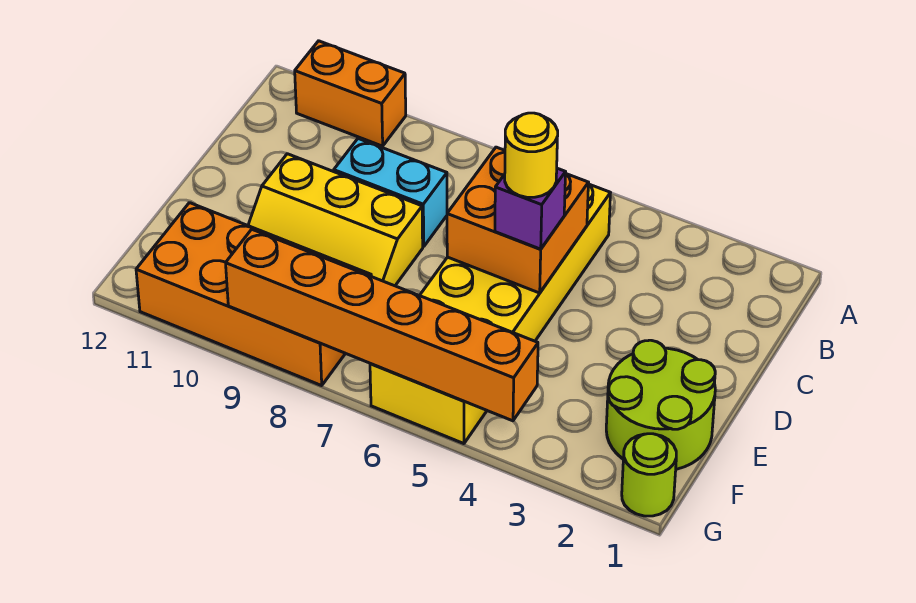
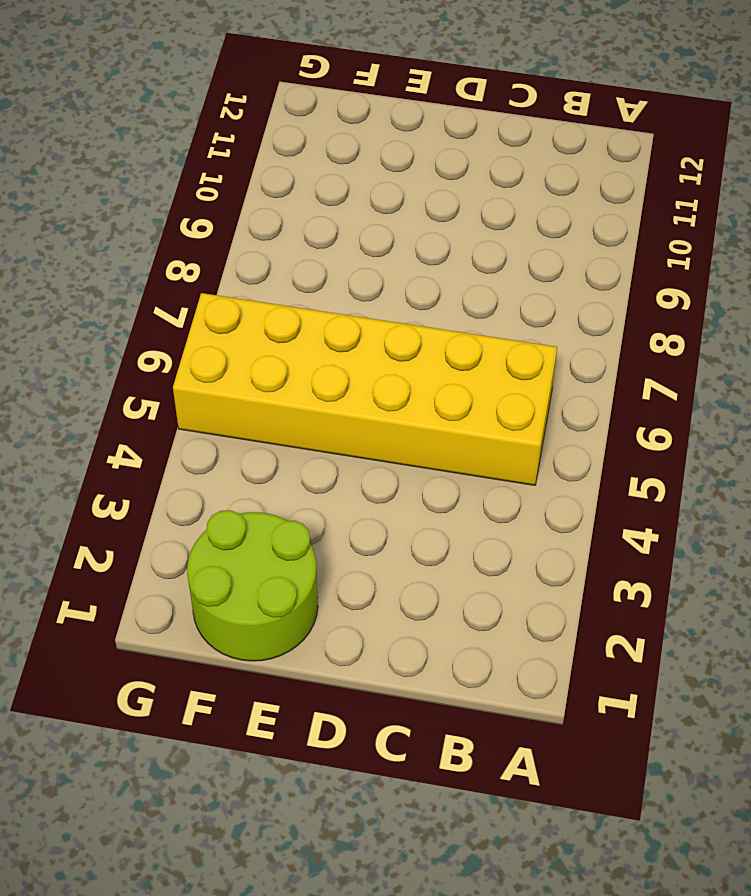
none -> orange 1x2 brick [295,41,406,146]
none -> cyan 1x2 brick [334,139,447,247]

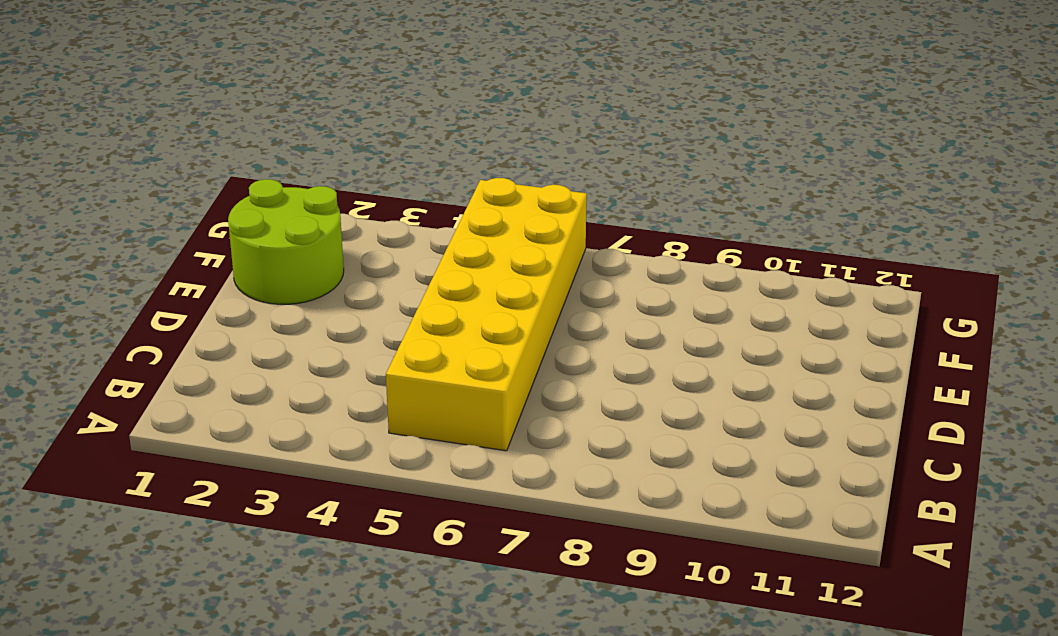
none -> orange 1x2 brick [295,41,406,146]
none -> cyan 1x2 brick [334,139,447,247]

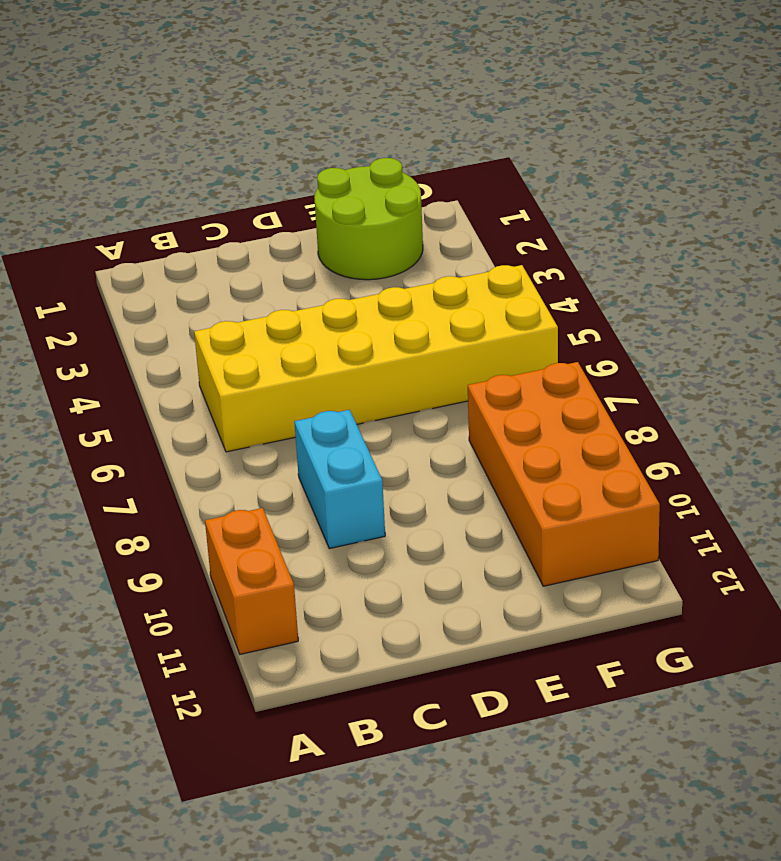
none -> yellow 2x3 slope [248,154,423,286]
none -> lime 1x1 round brick [622,434,676,516]

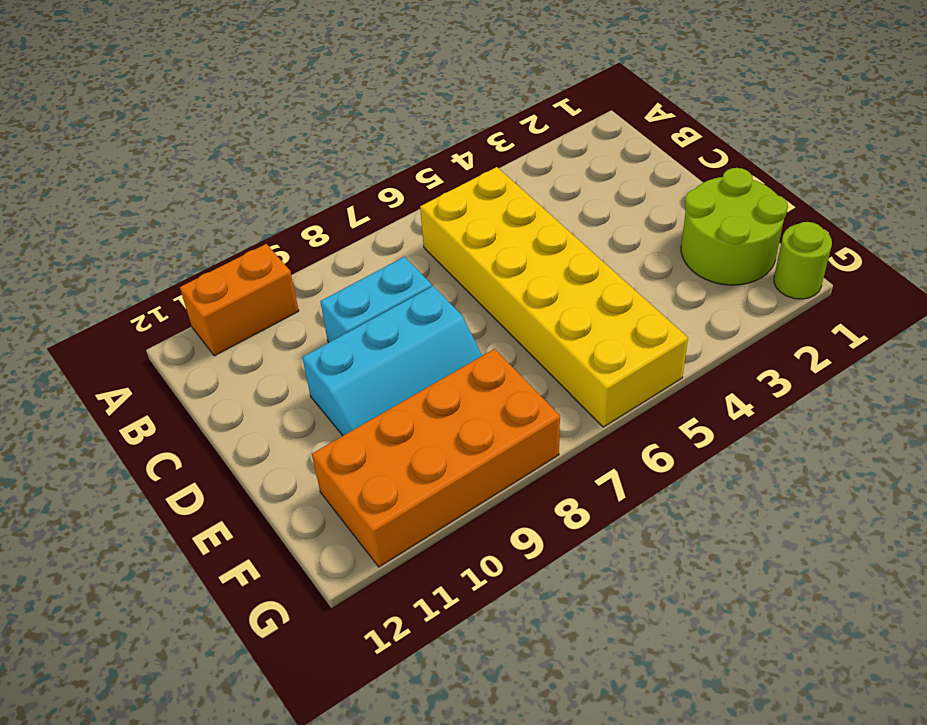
cyan 2x3 slope [302,286,482,435] -> yellow 2x3 slope [248,154,423,286]
none -> orange 2x2 brick [447,147,588,293]
none -> orange 1x6 brick [226,229,538,421]

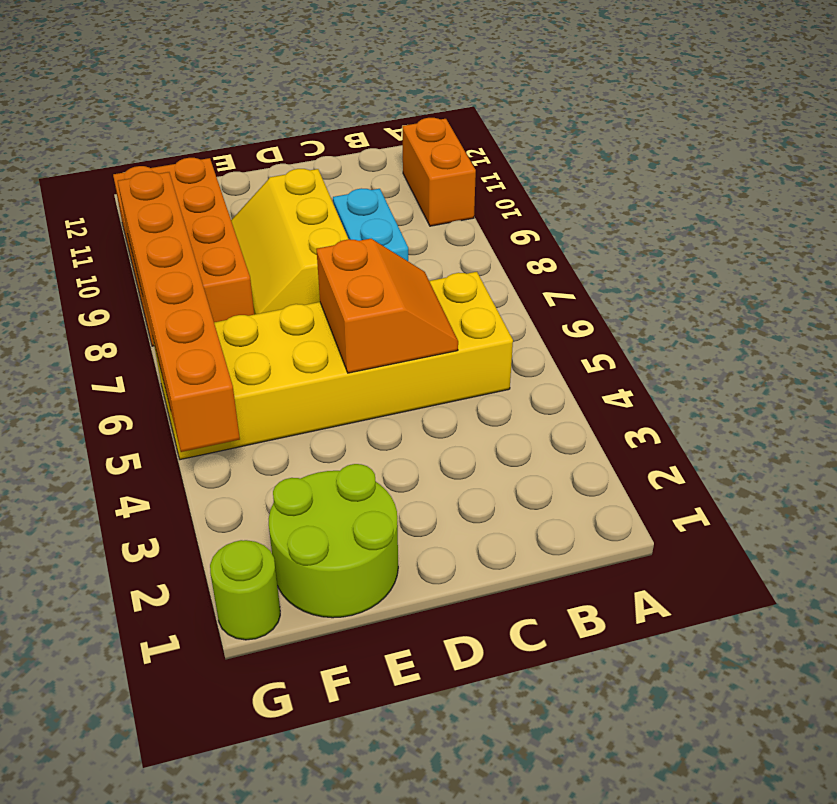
orange 2x2 slope [317,239,458,373] -> orange 2x2 brick [447,147,588,293]
none -> purple 1x1 brick [495,168,566,249]
none -> yellow 1x1 round brick [505,113,558,197]

